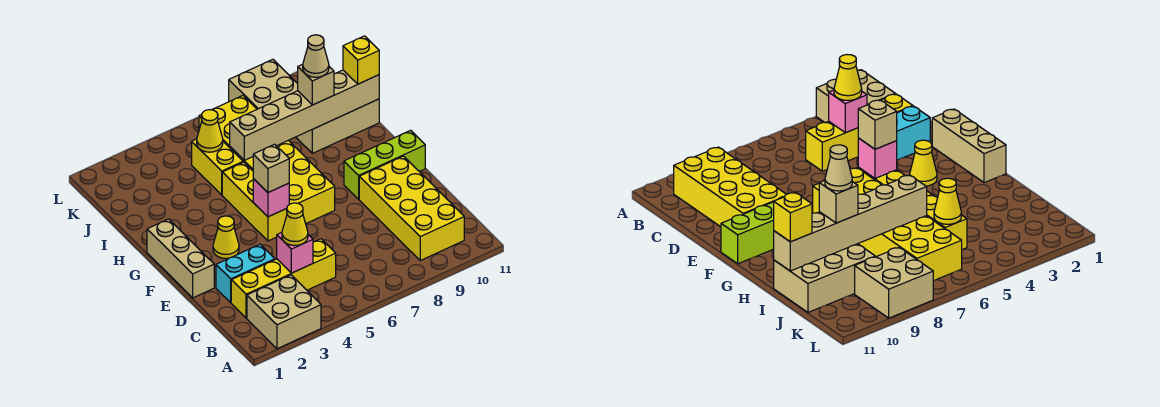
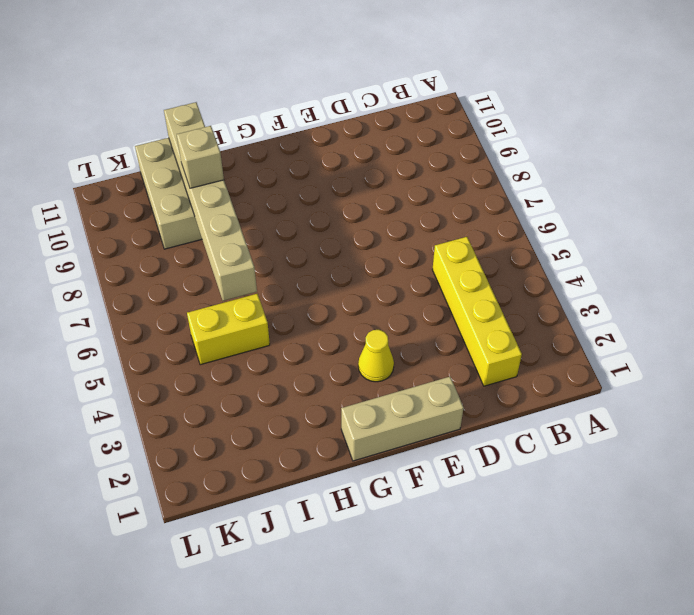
none -> tan 2x2 brick [247,275,321,349]
none -> yellow 2x4 brick [359,156,464,260]
none -> cyan 1x2 brick [216,244,275,303]

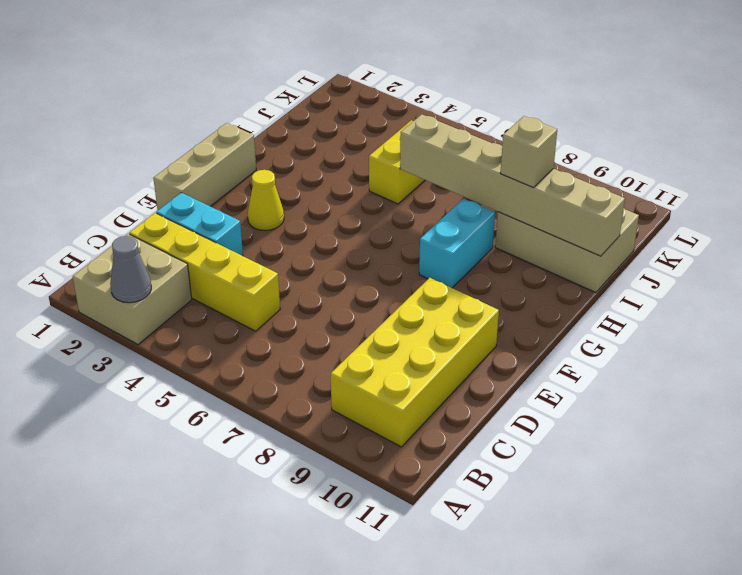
grey 1x1 cone [110,236,151,303] -> none
cyan 1x2 brick [419,199,495,288] -> none
none -> yellow 1x3 brick [222,162,287,241]
none -> yellow 2x6 brick [199,96,335,224]
none -> lime 1x3 brick [344,130,425,199]

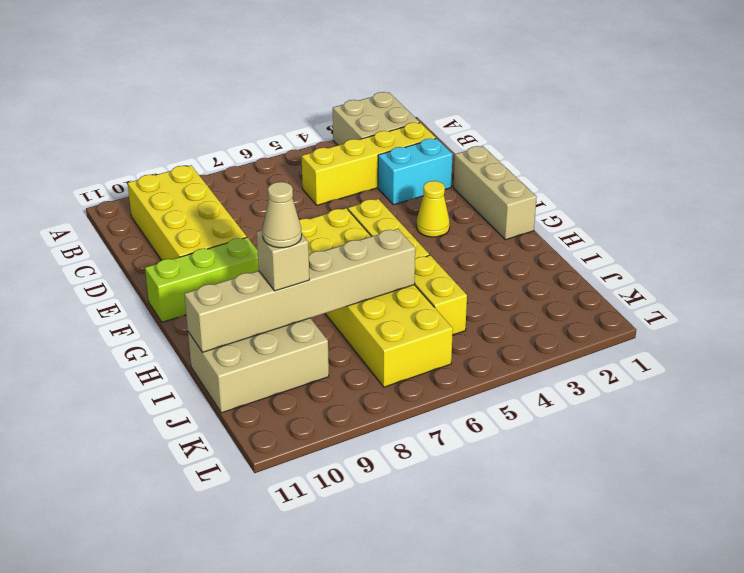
none -> tan 2x2 brick [229,59,298,109]
none -> pink 1x1 brick [277,232,313,273]
none -> pink 1x1 brick [253,179,289,217]

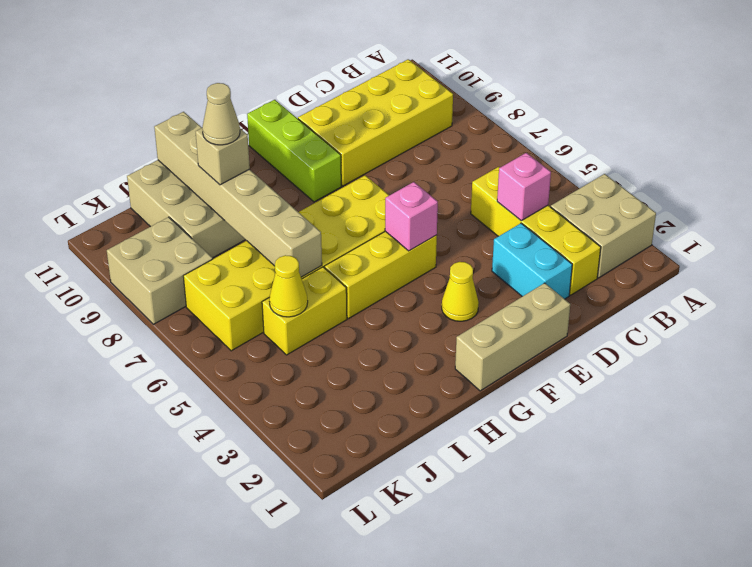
none -> yellow 1x1 cone [282,203,308,246]
none -> tan 1x1 brick [253,144,289,192]
none -> yellow 1x1 brick [343,36,379,84]

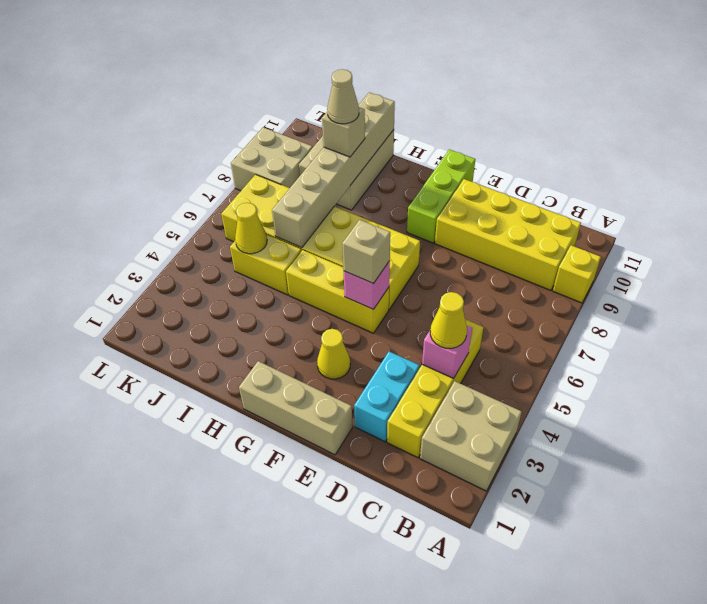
yellow 1x1 brick [553,245,601,303] -> yellow 1x1 brick moved to [343,36,379,84]

